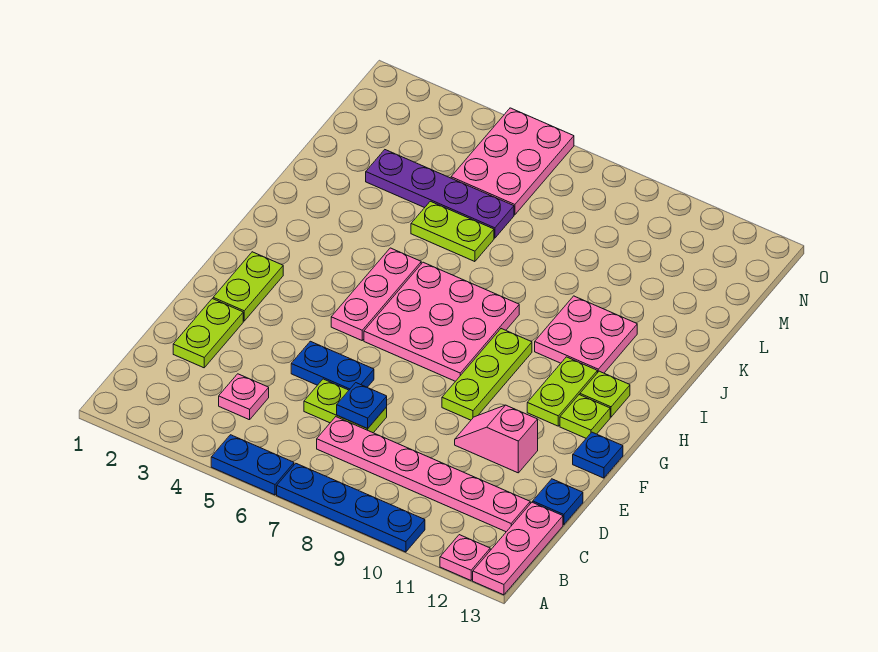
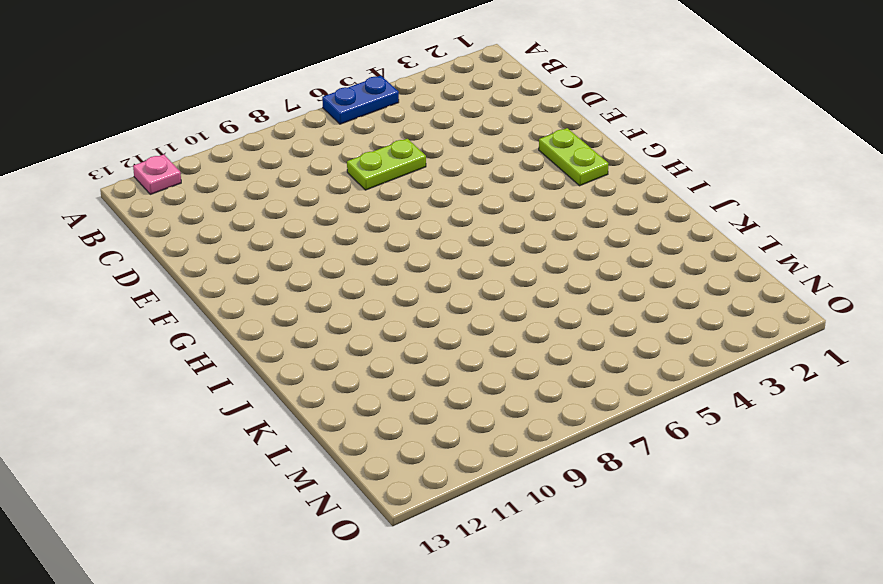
none -> blue 1x4 plate [277,464,425,552]
none -> pink 1x3 plate [473,502,563,595]
none -> pink 1x1 plate [219,374,269,420]

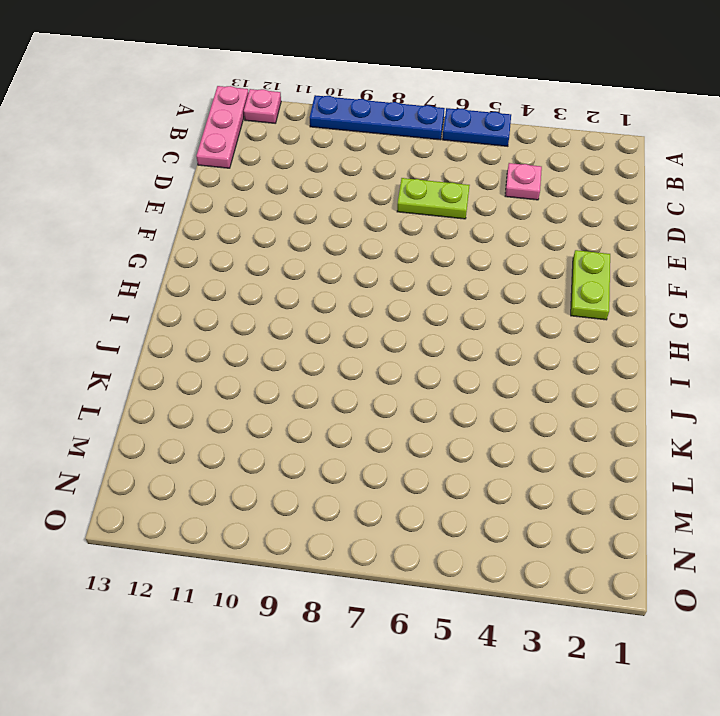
none -> pink 1x6 plate [317,417,530,532]
none -> lime 1x2 plate [173,299,243,368]
none -> blue 1x1 plate [533,479,583,525]

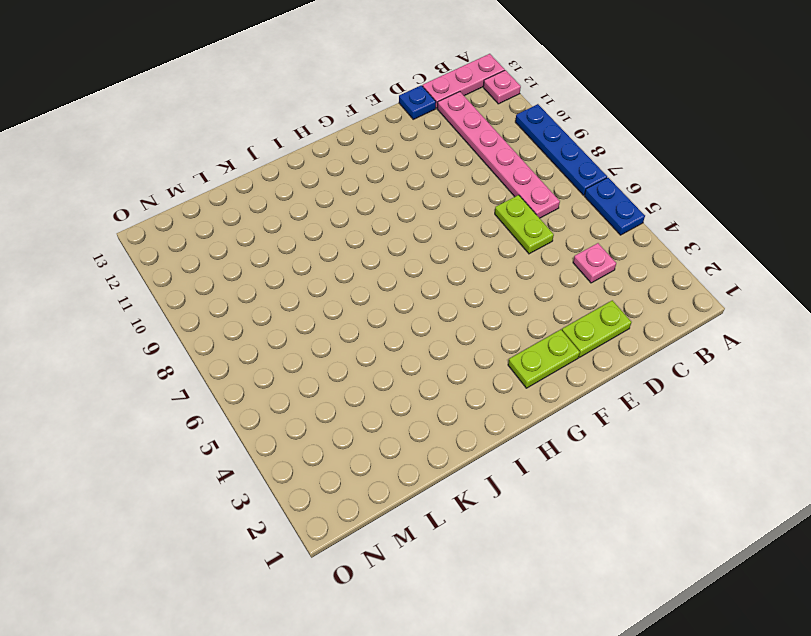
none -> blue 1x2 plate [291,341,374,390]
none -> pink 1x2 slope [455,405,538,473]
none -> lime 1x3 plate [442,329,532,420]

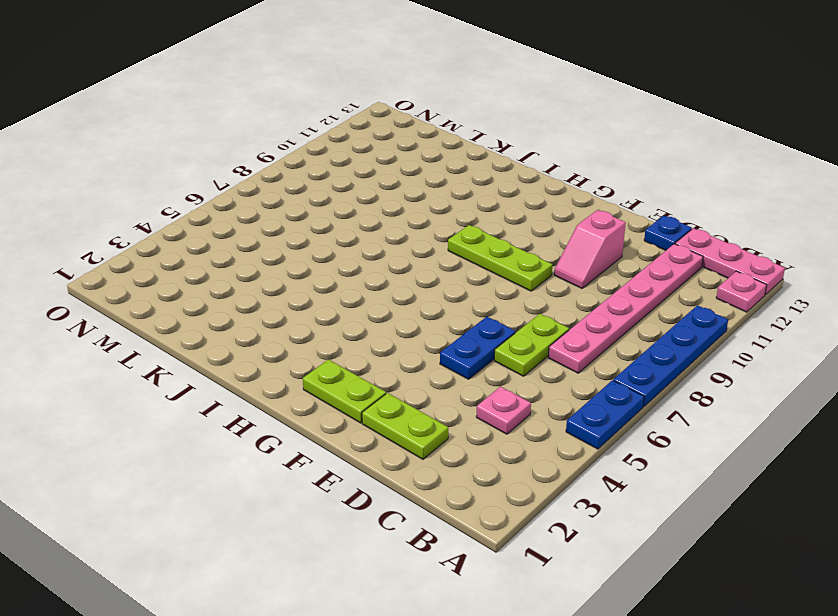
none -> blue 1x1 plate [573,432,623,478]
none -> pink 1x3 plate [331,248,421,340]
none -> pink 3x3 plate [364,262,519,381]

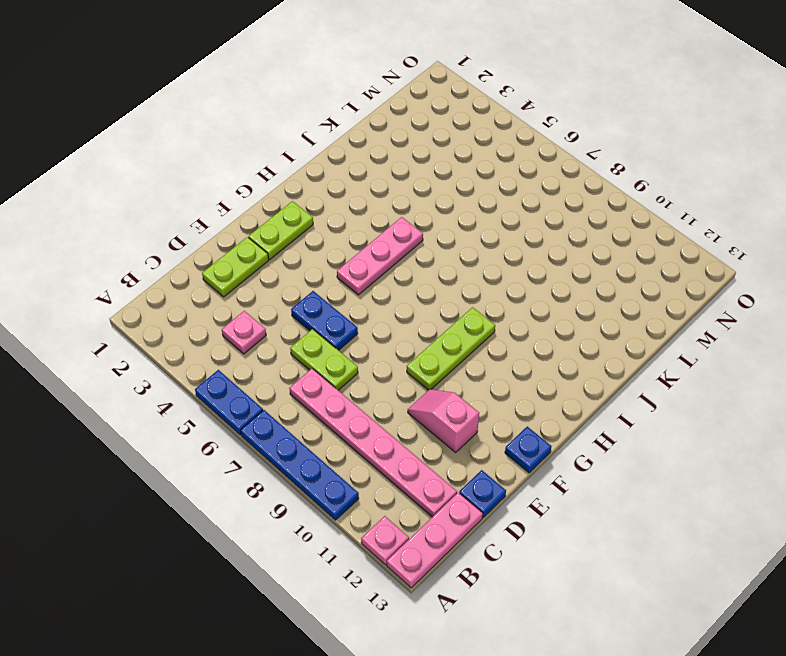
none -> pink 3x3 plate [364,262,519,381]
none -> lime 1x2 plate [527,357,597,426]
none -> lime 1x1 plate [560,395,610,438]

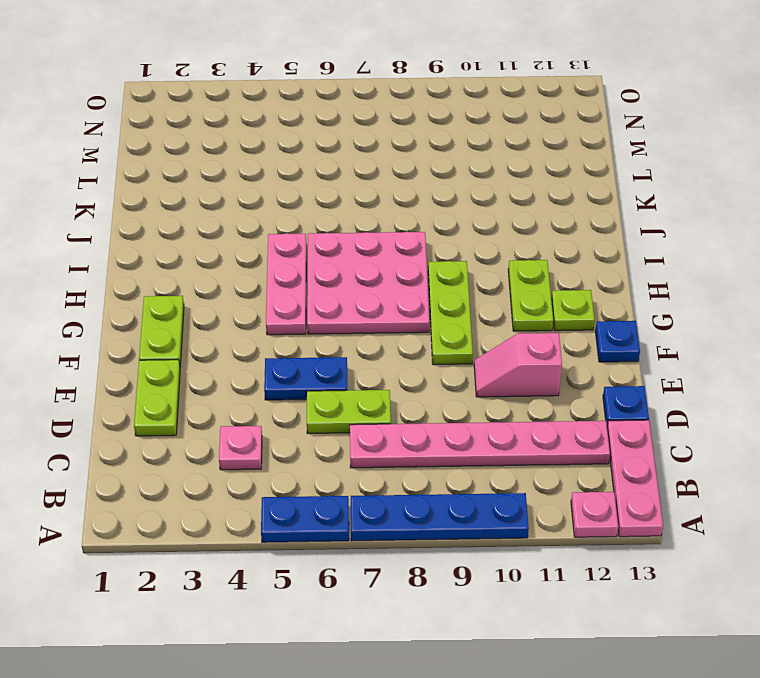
none -> lime 1x1 plate [580,371,630,417]
none -> pink 2x2 plate [535,296,637,373]
none -> lime 1x2 plate [411,201,494,262]

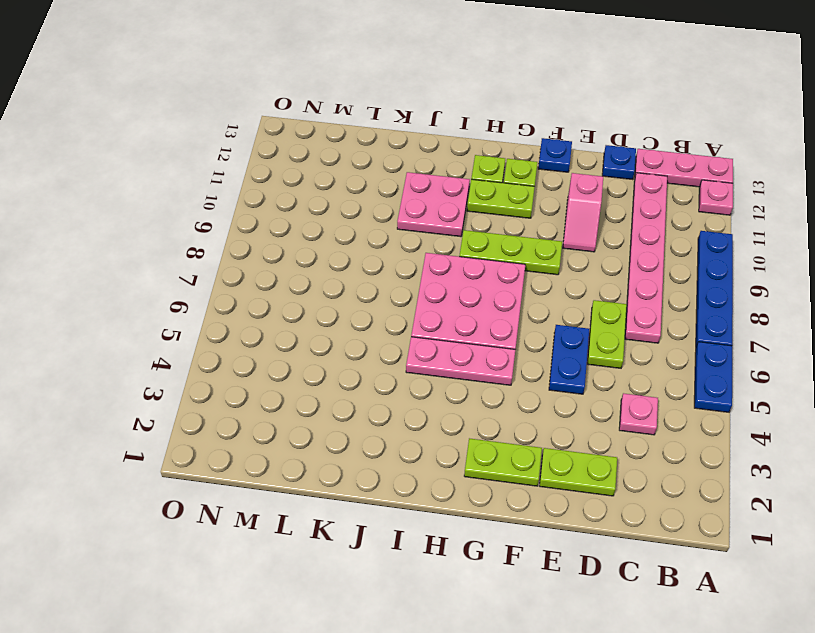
none -> lime 1x2 plate [411,201,494,262]
none -> purple 1x4 plate [366,150,514,238]
none -> pink 2x3 plate [451,108,574,215]

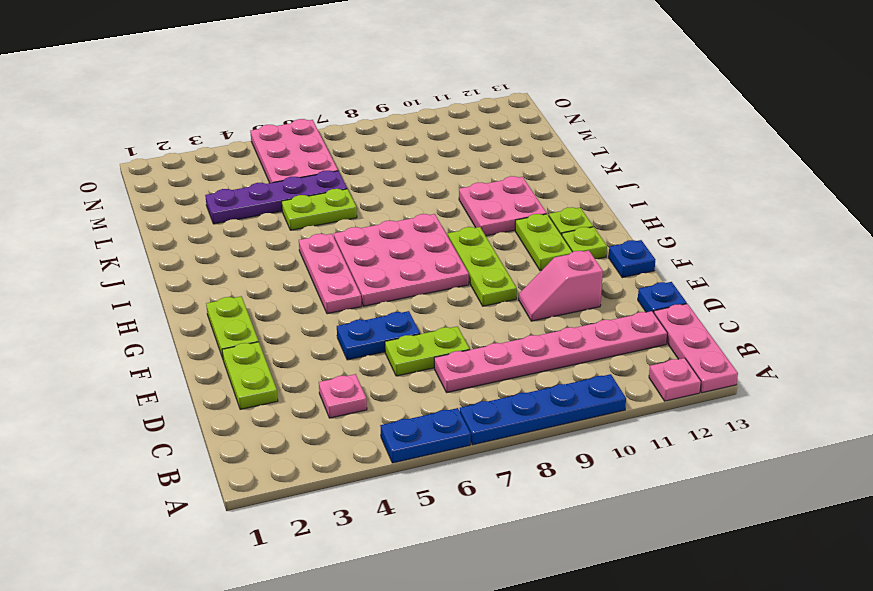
none -> blue 1x1 plate [337,383,387,429]

